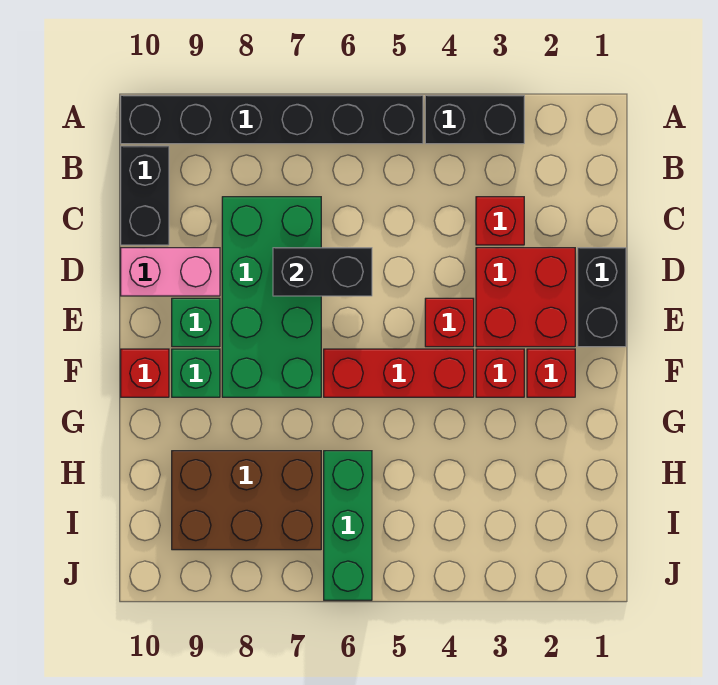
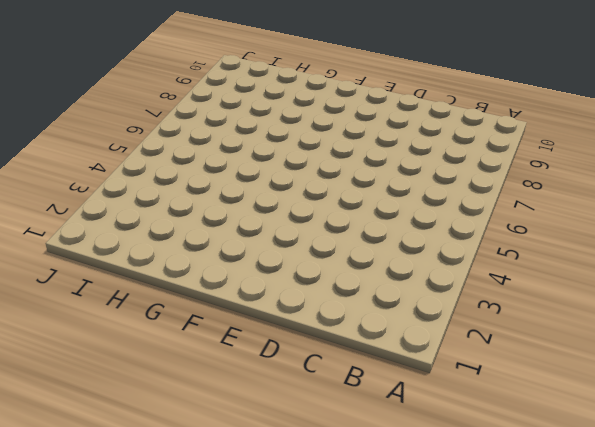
none -> black 1x2 brick [425,95,524,144]
none -> black 1x6 brick [121,95,423,144]
none -> black 1x2 brick [121,146,169,245]

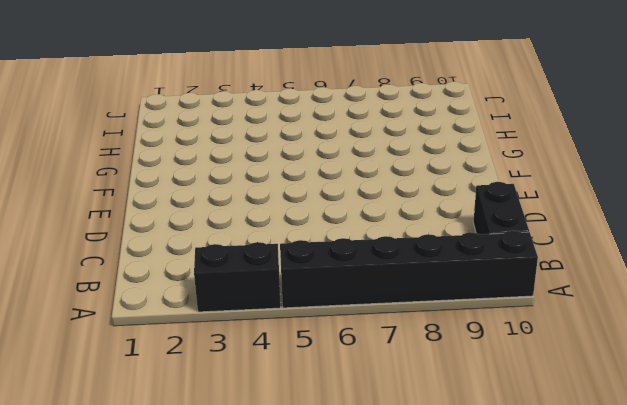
none -> red 1x1 brick [476,197,524,245]
none -> green 2x4 brick [222,197,321,397]
none -> black 1x2 brick [578,248,626,347]

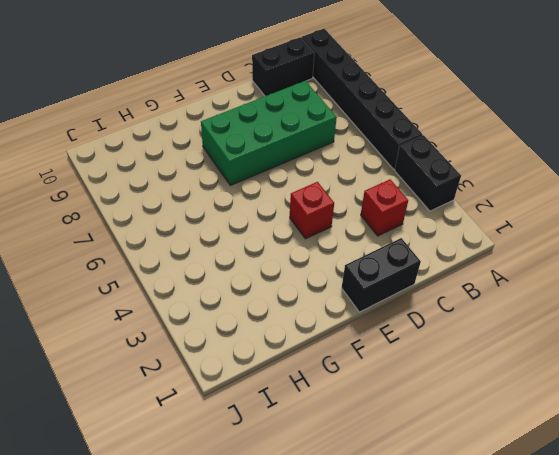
none -> red 2x2 brick [476,248,575,347]
none -> pink 1x2 brick [121,248,220,296]
none -> green 1x1 brick [172,298,220,347]

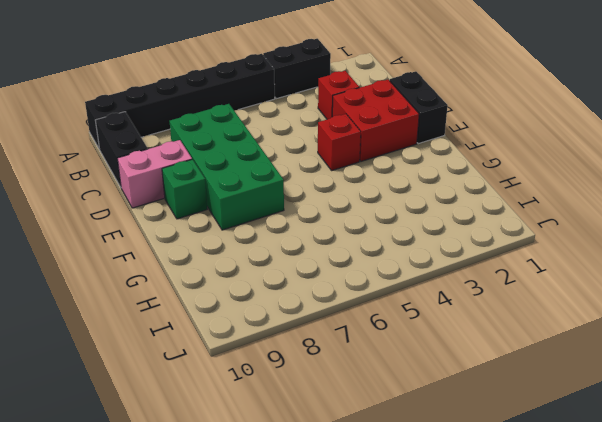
none -> red 1x1 brick [527,349,575,397]
none -> red 1x1 brick [476,349,524,397]
none -> red 1x3 brick [324,349,474,397]

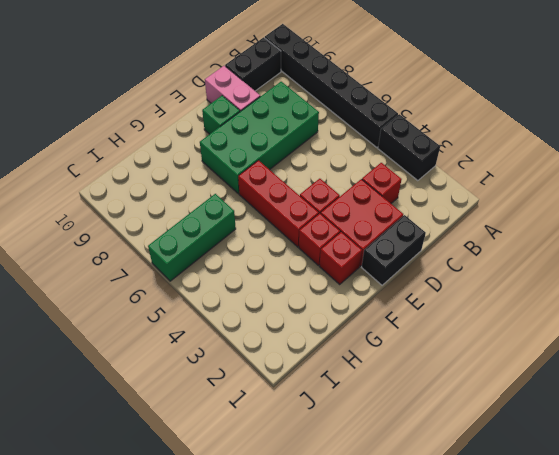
none -> green 1x1 brick [172,349,220,397]
none -> red 1x1 brick [121,349,169,397]
none -> brown 2x3 brick [172,451,321,550]

